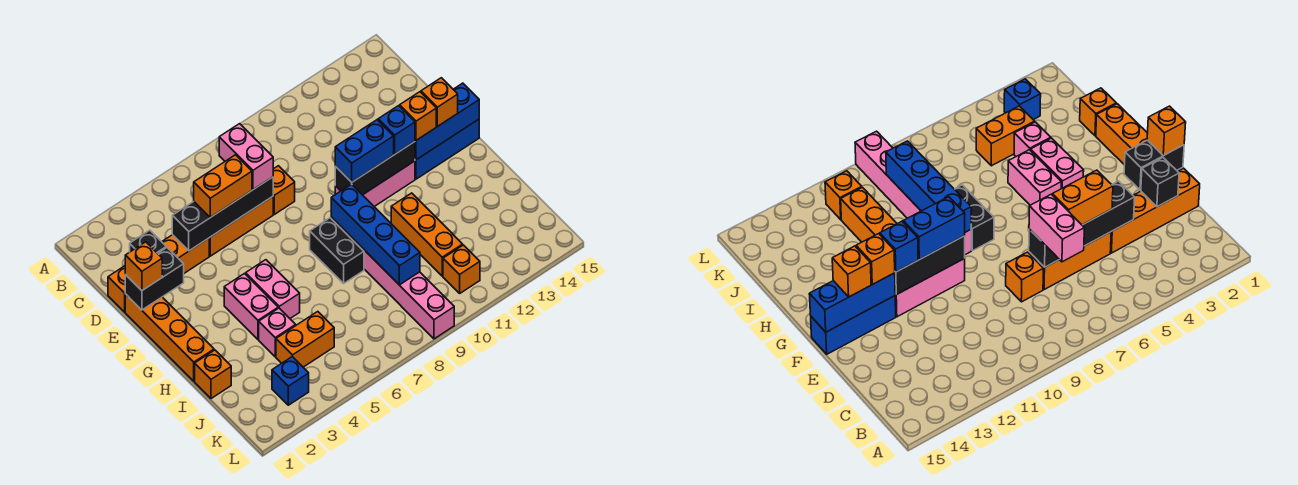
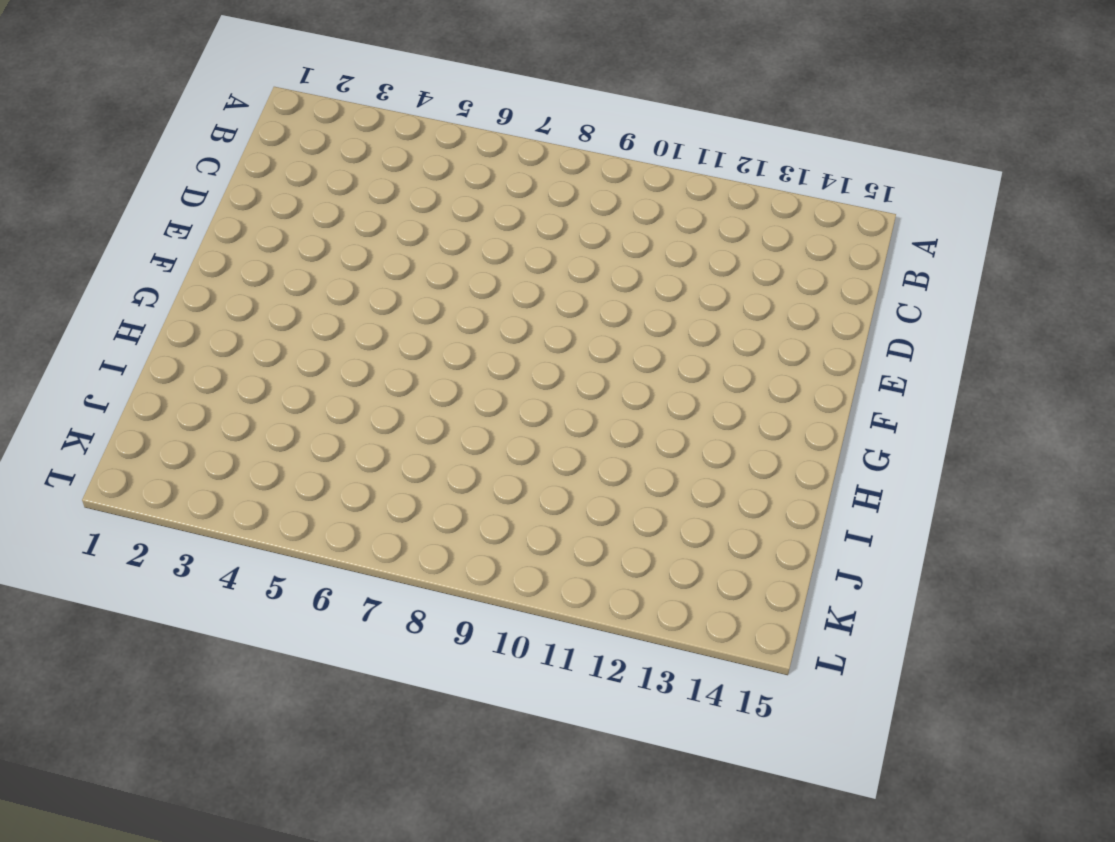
none -> orange 1x4 brick [108,235,209,312]
none -> orange 1x3 brick [209,197,273,256]
none -> orange 1x1 brick [273,166,295,214]

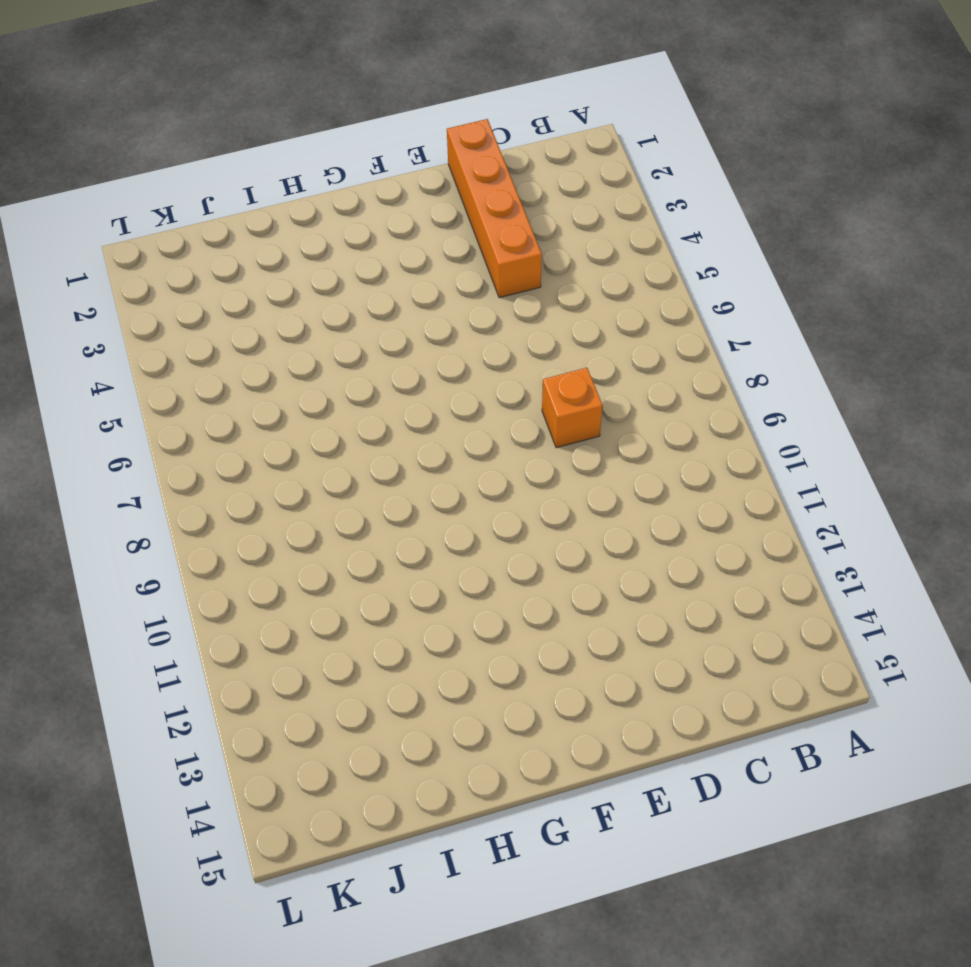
none -> orange 1x3 brick [209,197,273,256]
none -> orange 1x4 brick [125,294,214,381]
none -> pink 1x3 brick [335,161,415,207]

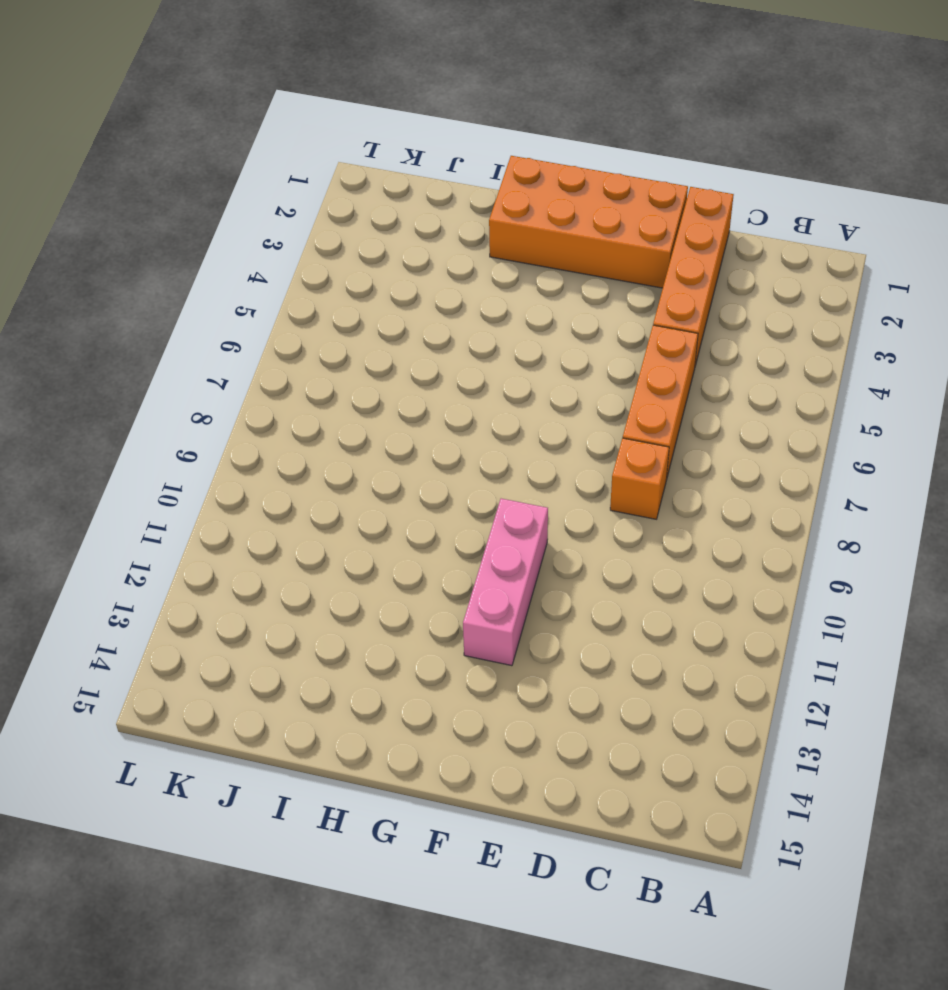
orange 2x4 brick [489,156,688,288] -> orange 1x4 brick [125,294,214,381]
none -> blue 1x3 brick [415,119,479,179]
none -> pink 1x2 brick [224,274,278,339]
none -> pink 1x2 brick [246,260,300,318]

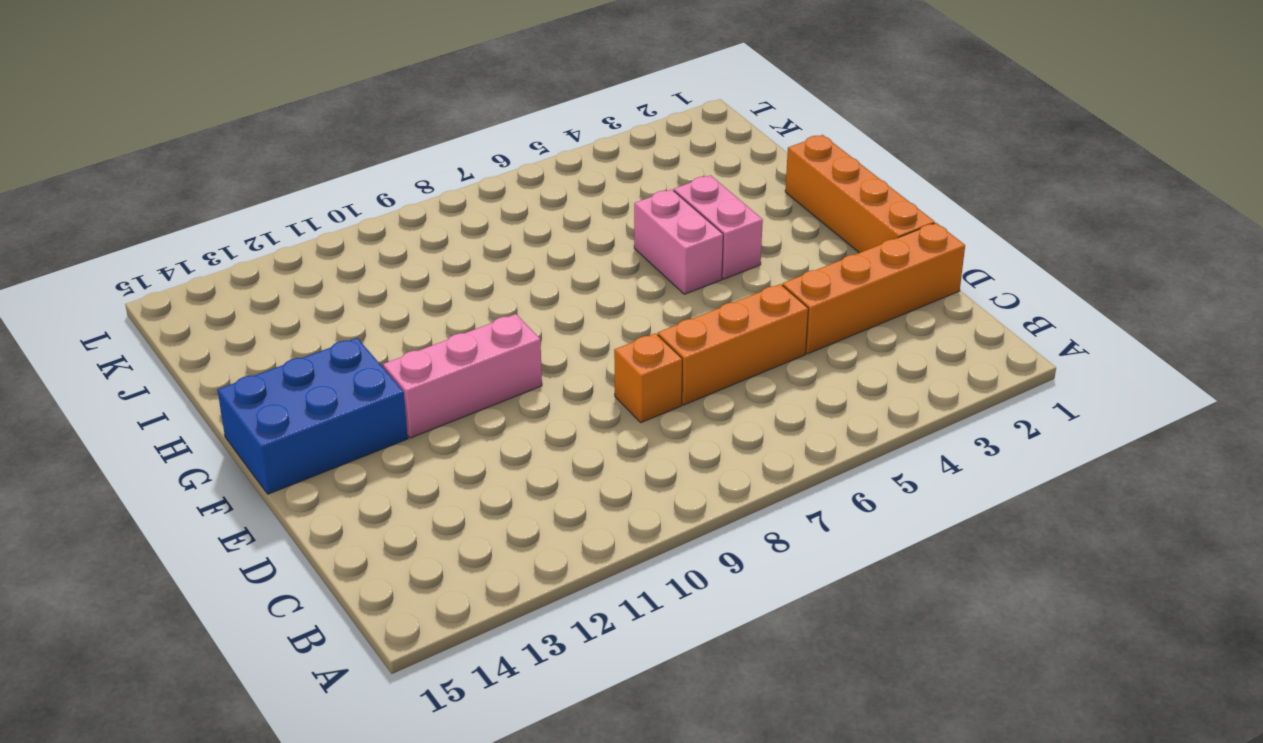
blue 2x3 brick [217,338,408,494] -> blue 1x3 brick [415,119,479,179]
none -> black 1x2 brick [310,218,364,283]
none -> pink 1x6 brick [331,217,454,339]
none -> orange 1x3 brick [391,193,463,276]

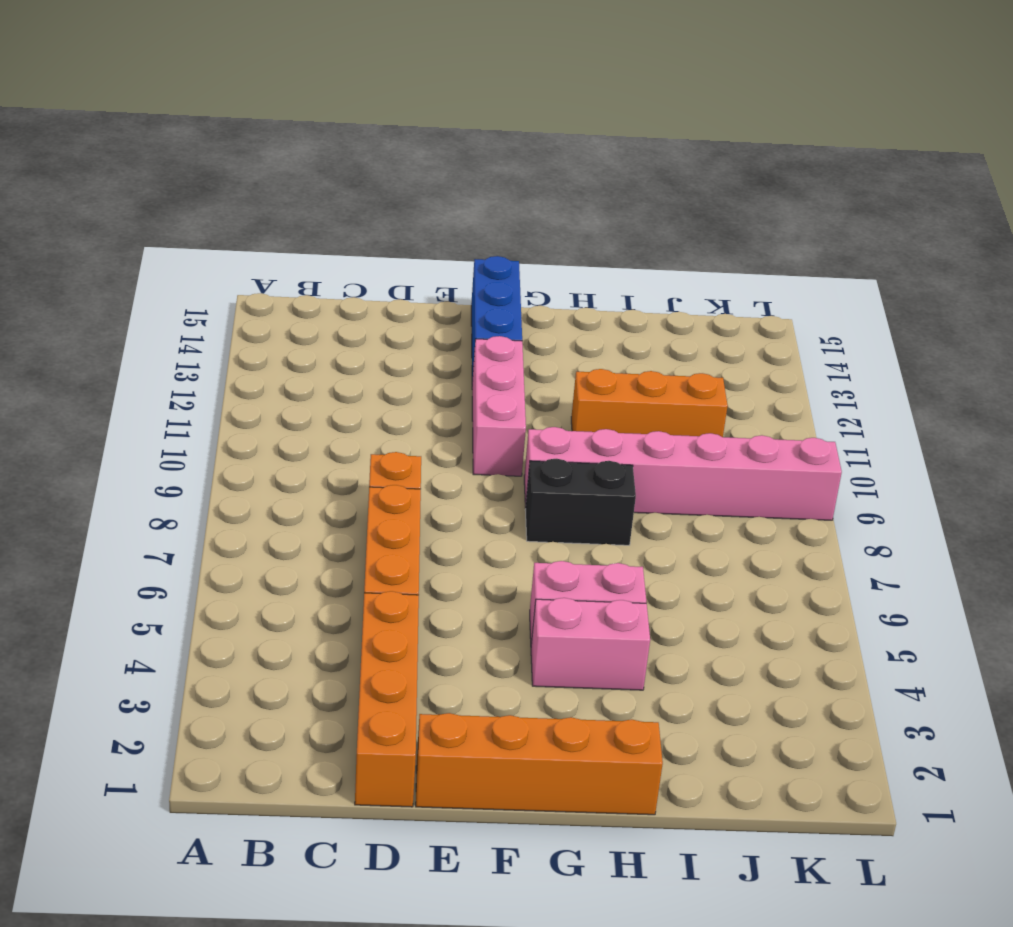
none -> orange 1x1 brick [195,350,231,399]
none -> pink 1x1 brick [259,308,296,357]
none -> orange 1x2 brick [276,312,334,367]

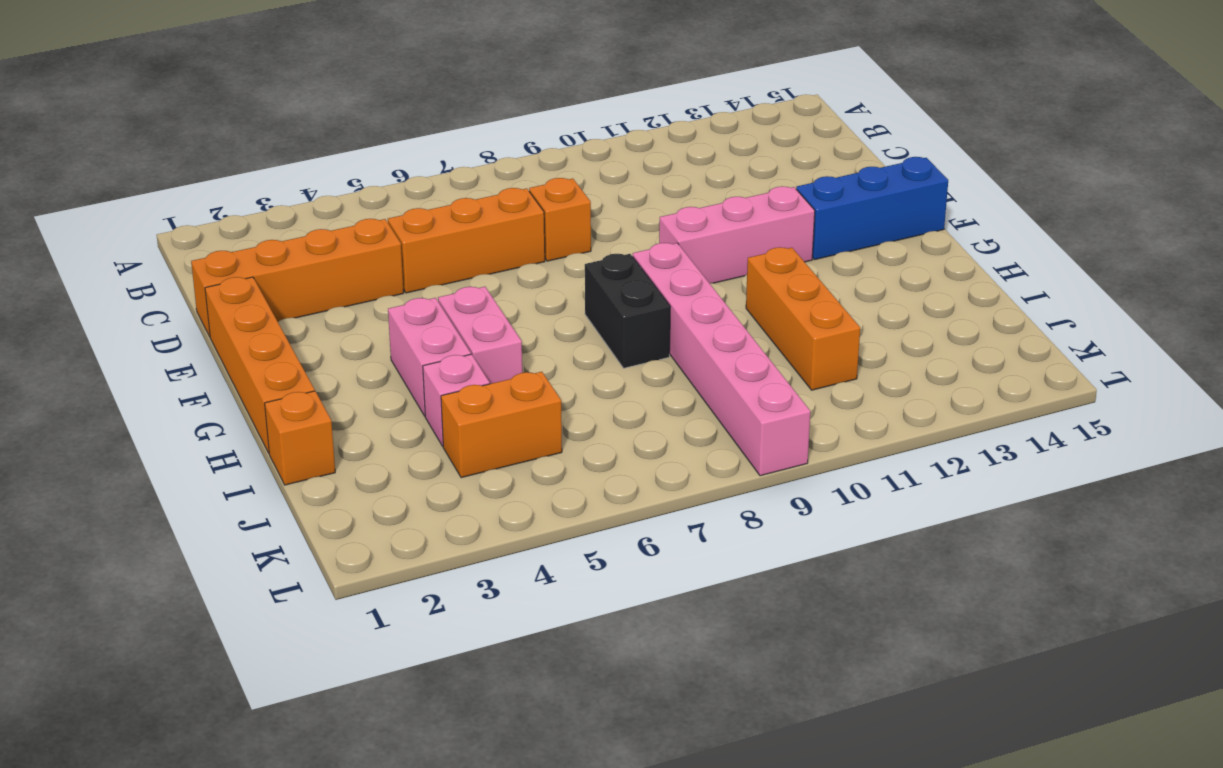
none -> blue 1x1 brick [272,357,309,405]
none -> orange 1x1 brick [443,245,480,293]
none -> black 1x1 brick [130,230,166,253]

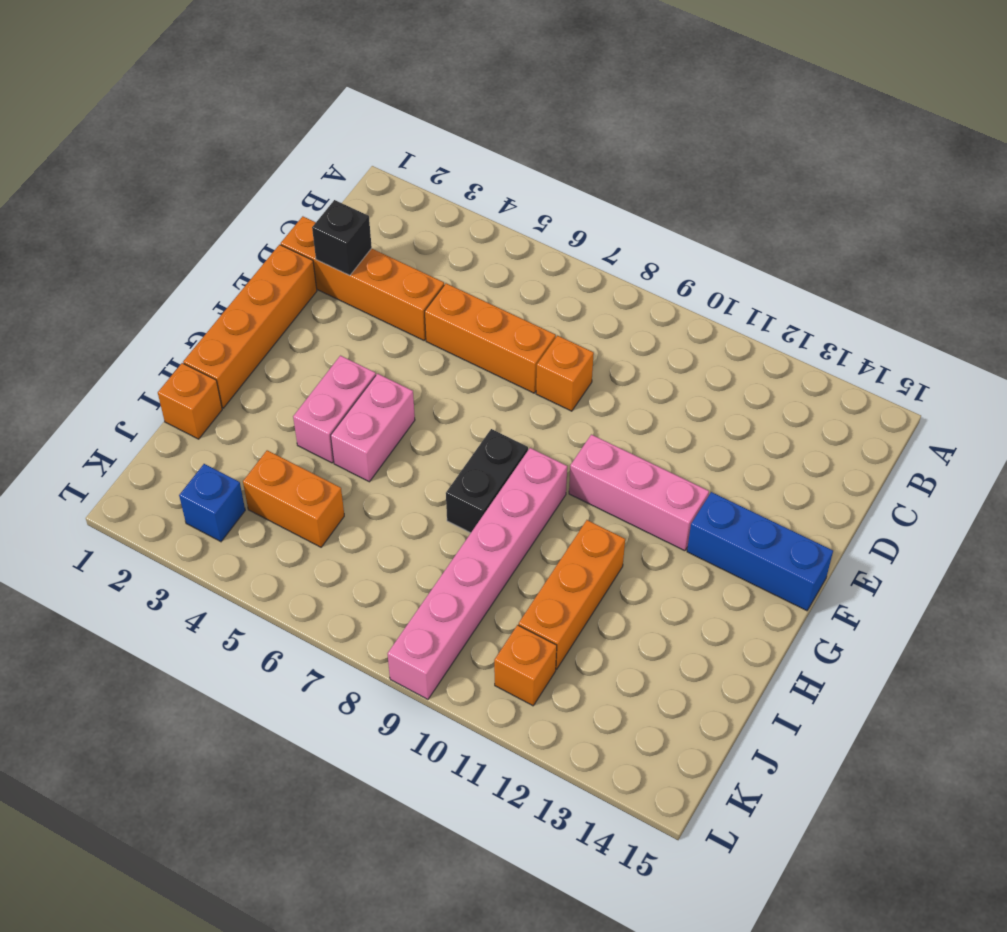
none -> pink 1x1 brick [259,308,296,357]
none -> black 1x4 brick [172,177,273,251]
none -> black 1x2 brick [125,248,184,310]

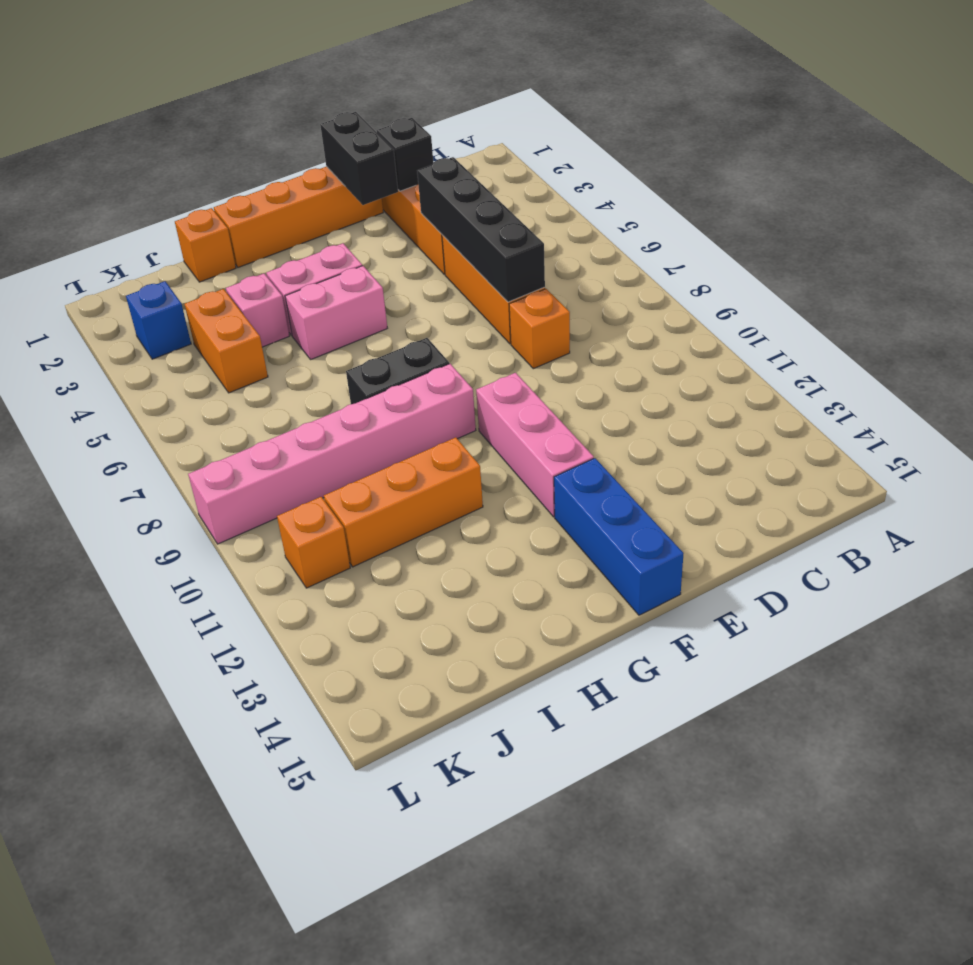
none -> black 1x3 brick [335,142,415,195]
none -> blue 1x3 brick [415,83,479,160]
none -> blue 1x4 brick [331,184,420,285]

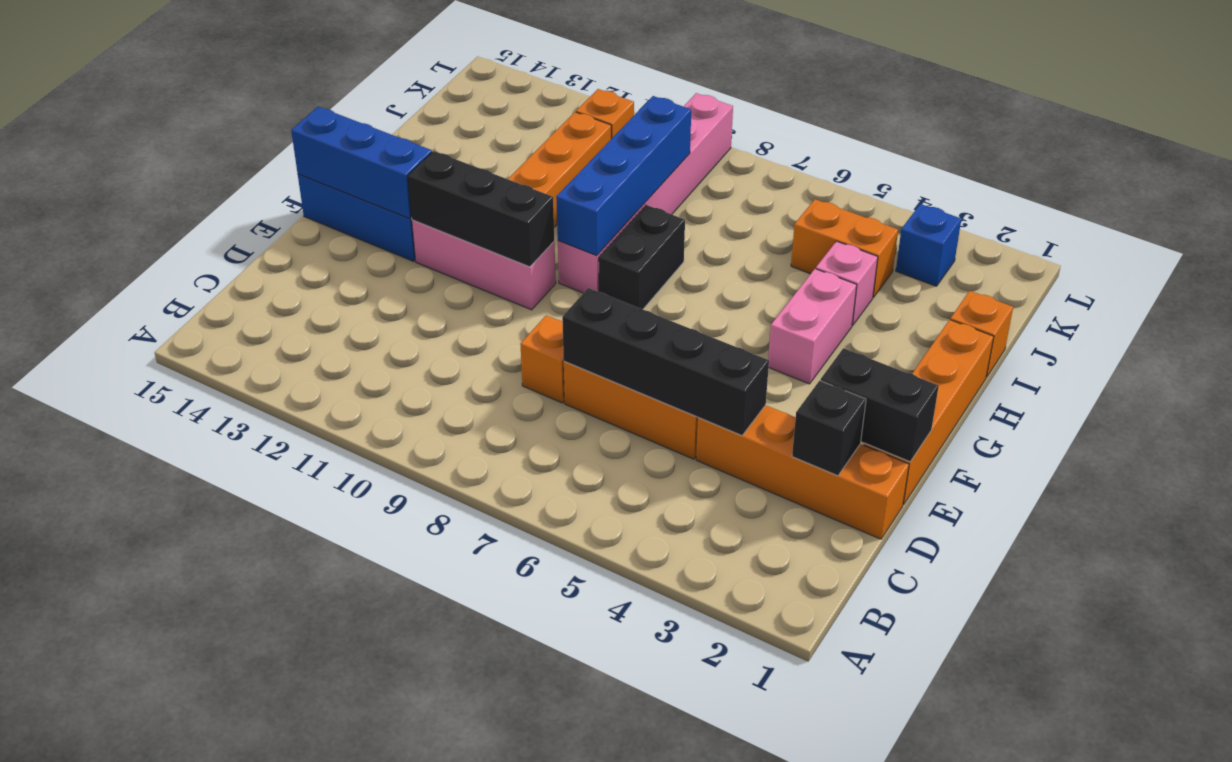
none -> pink 1x2 brick [246,260,300,318]
none -> pink 1x2 brick [219,124,273,189]
none -> orange 1x2 brick [194,155,252,217]

